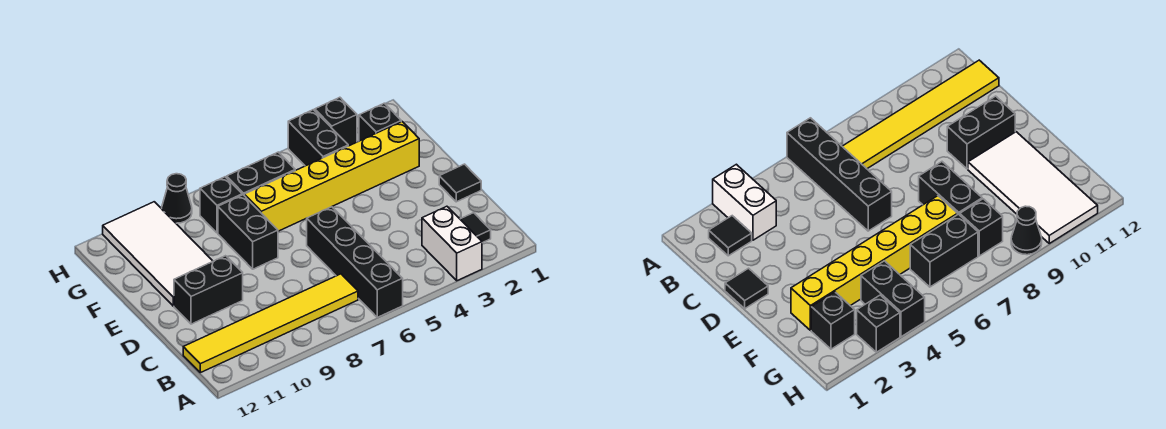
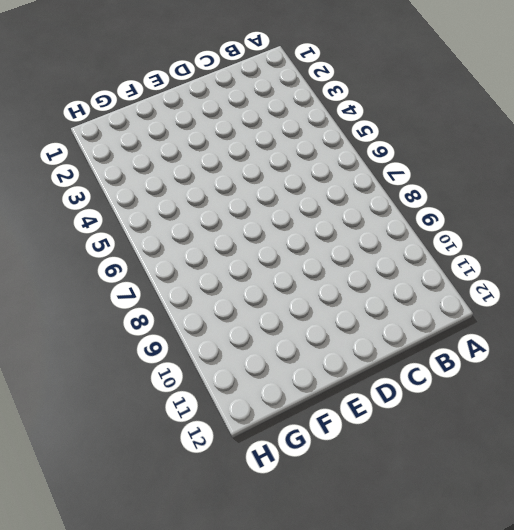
none -> white 1x2 brick [422,206,482,281]
none -> black 1x4 brick [307,207,403,317]
none -> black 1x1 tile [460,213,491,243]

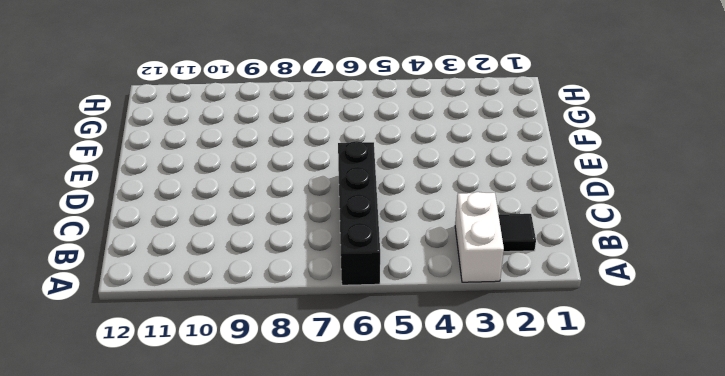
none -> yellow 1x6 tile [183,274,358,373]
none -> black 1x1 tile [439,164,481,202]
none -> black 1x2 brick [174,256,243,324]

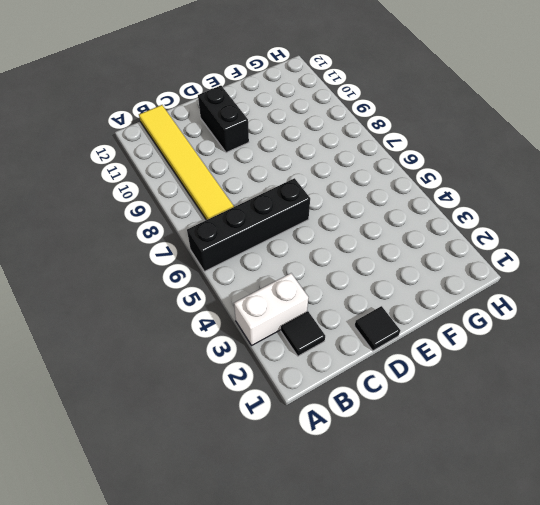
none -> black 1x2 brick [218,195,278,269]
none -> white 2x4 tile [103,202,213,306]
none -> yellow 1x6 brick [244,122,419,231]

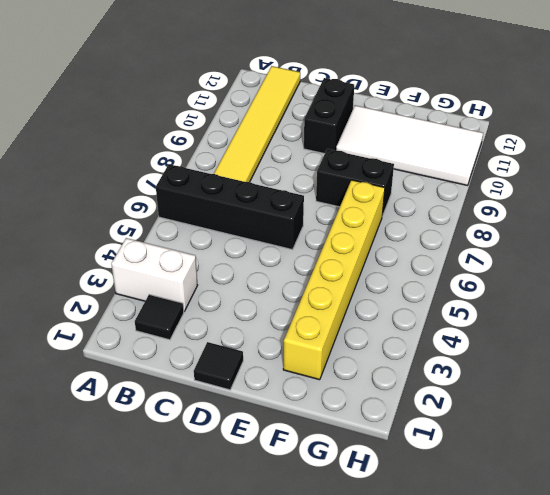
none -> black 1x1 brick [359,103,401,141]
none -> black 1x2 brick [288,110,348,166]
none -> black 1x2 brick [227,152,295,195]

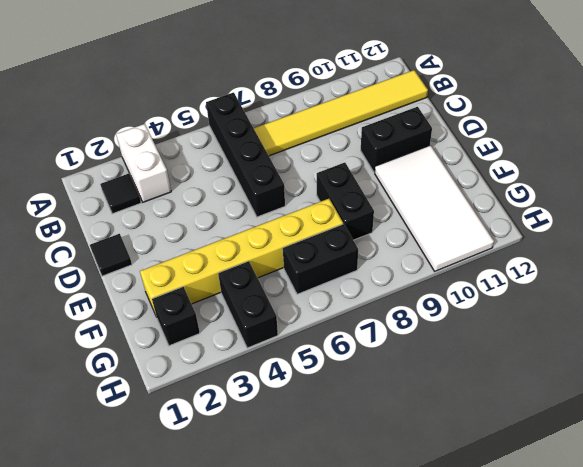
none -> black 1x1 brick [200,177,242,233]
none -> black 1x1 brick [315,97,357,146]
none -> black 1x1 cone [162,174,192,223]

